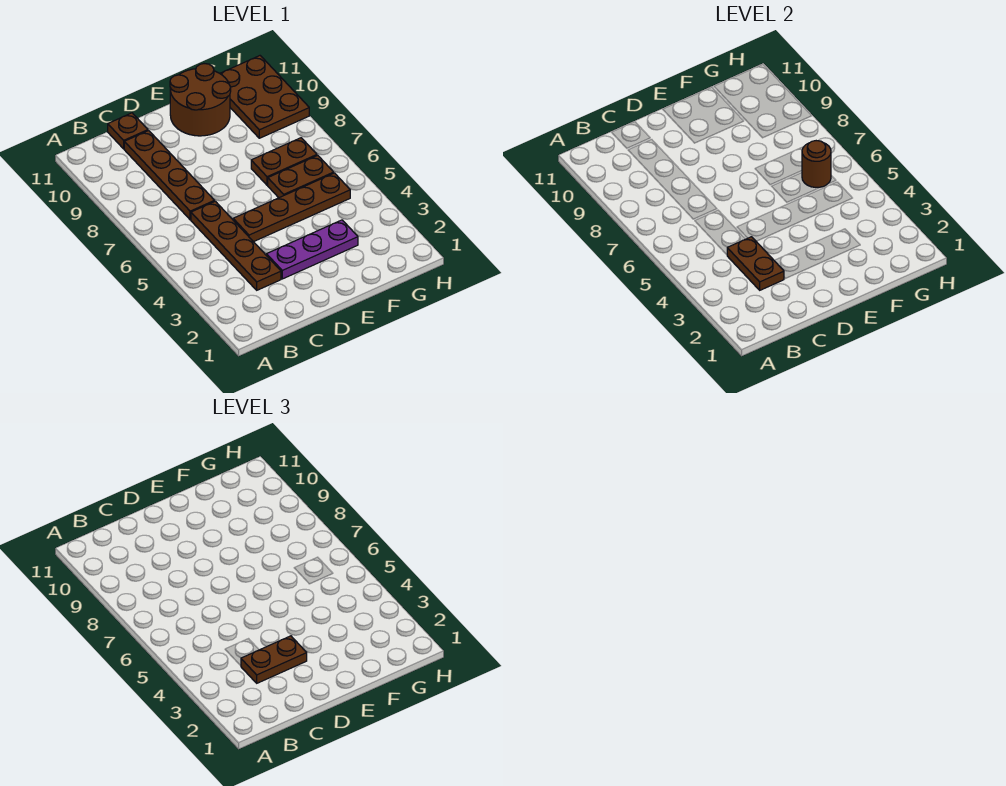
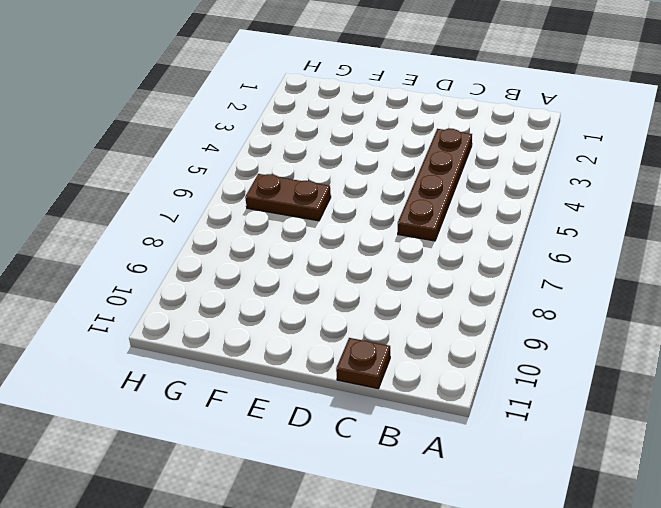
none -> brown 1x4 plate [124,131,215,220]
none -> purple 1x3 plate [266,220,358,279]
none -> brown 1x4 plate [233,173,350,242]

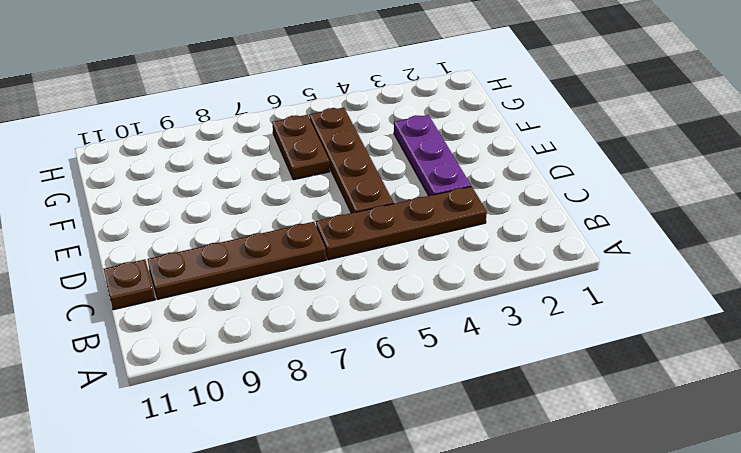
none -> brown 2x2 round brick [170,64,231,136]
none -> brown 1x2 plate [251,138,317,185]
none -> brown 2x3 plate [220,56,309,138]

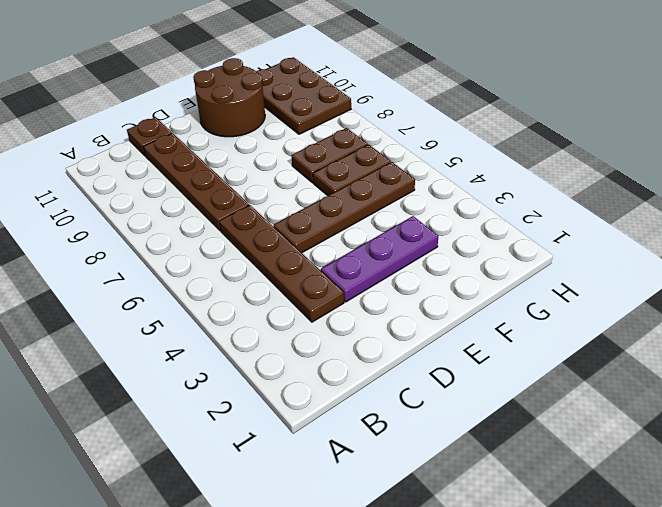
none -> brown 1x2 plate [727,237,784,290]
none -> brown 1x1 round brick [802,141,831,187]
none -> brown 1x2 plate [241,636,307,683]

